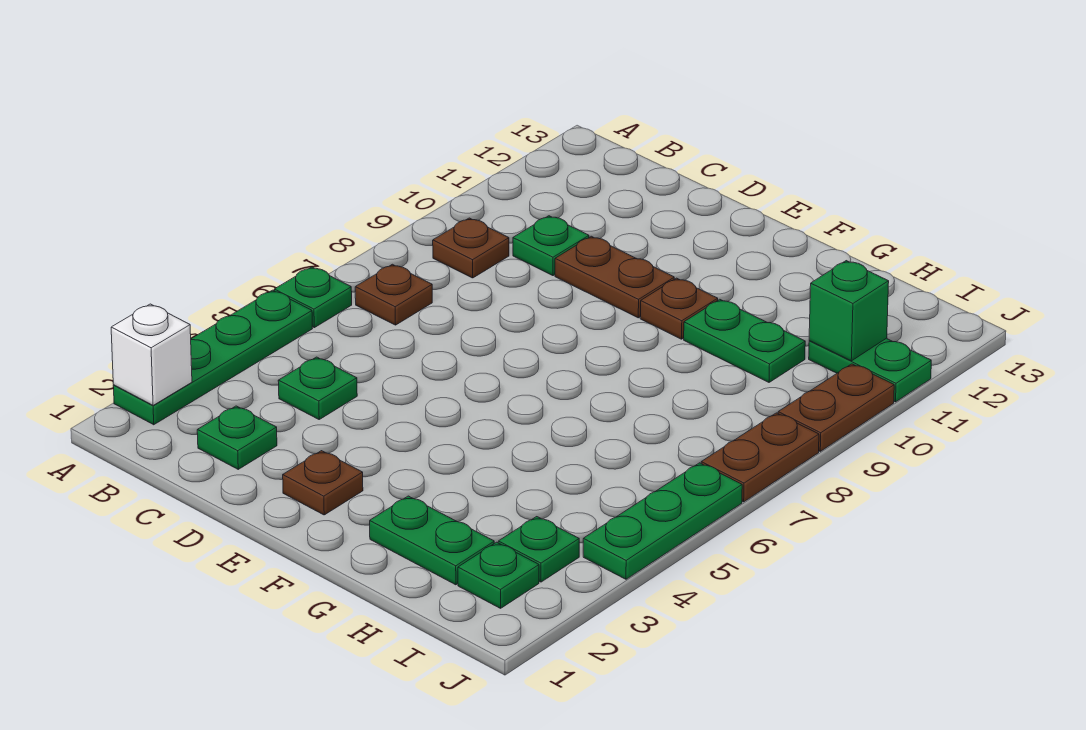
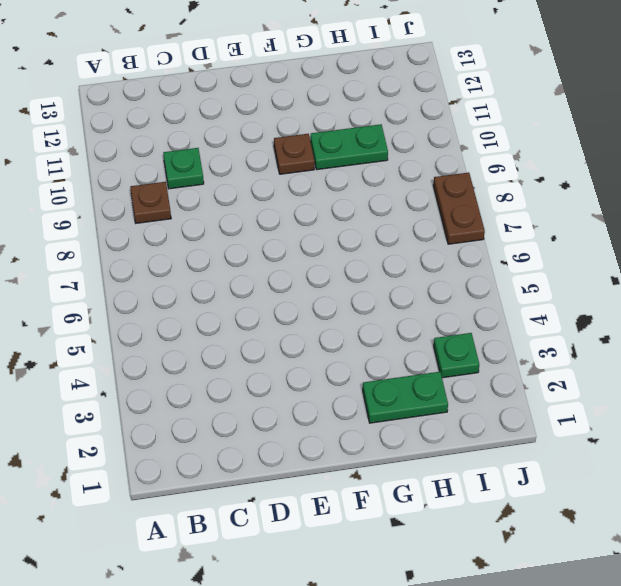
none -> green 1x4 plate [113,290,312,425]
none -> green 1x1 plate [274,267,352,328]
none -> brown 1x1 plate [355,264,432,325]

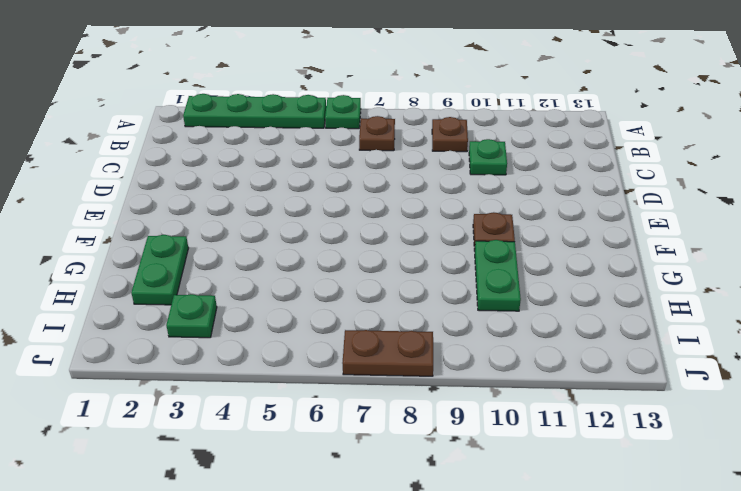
none -> green 1x1 plate [197,406,277,469]
none -> green 1x1 plate [278,357,357,419]
none -> brown 1x2 plate [555,236,674,318]

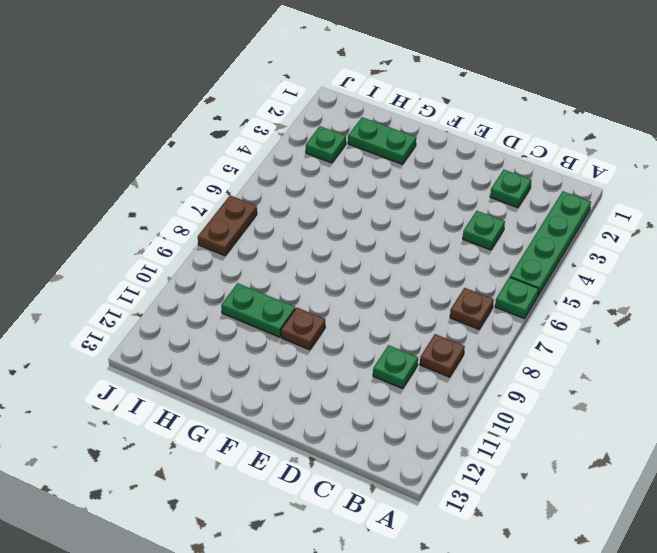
none -> brown 1x2 plate [555,236,674,318]
none -> brown 1x1 plate [283,451,363,515]
none -> green 1x1 plate [458,542,539,608]

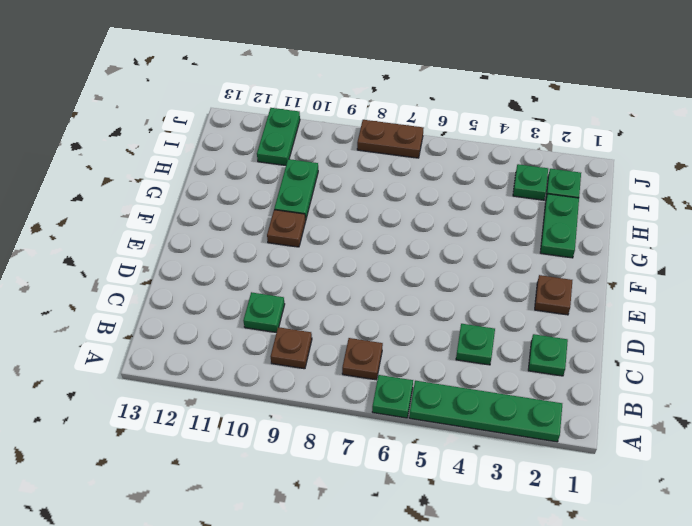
none -> brown 1x2 plate [555,236,674,318]
none -> green 1x3 plate [583,463,742,579]
none -> brown 1x2 plate [778,364,894,451]

